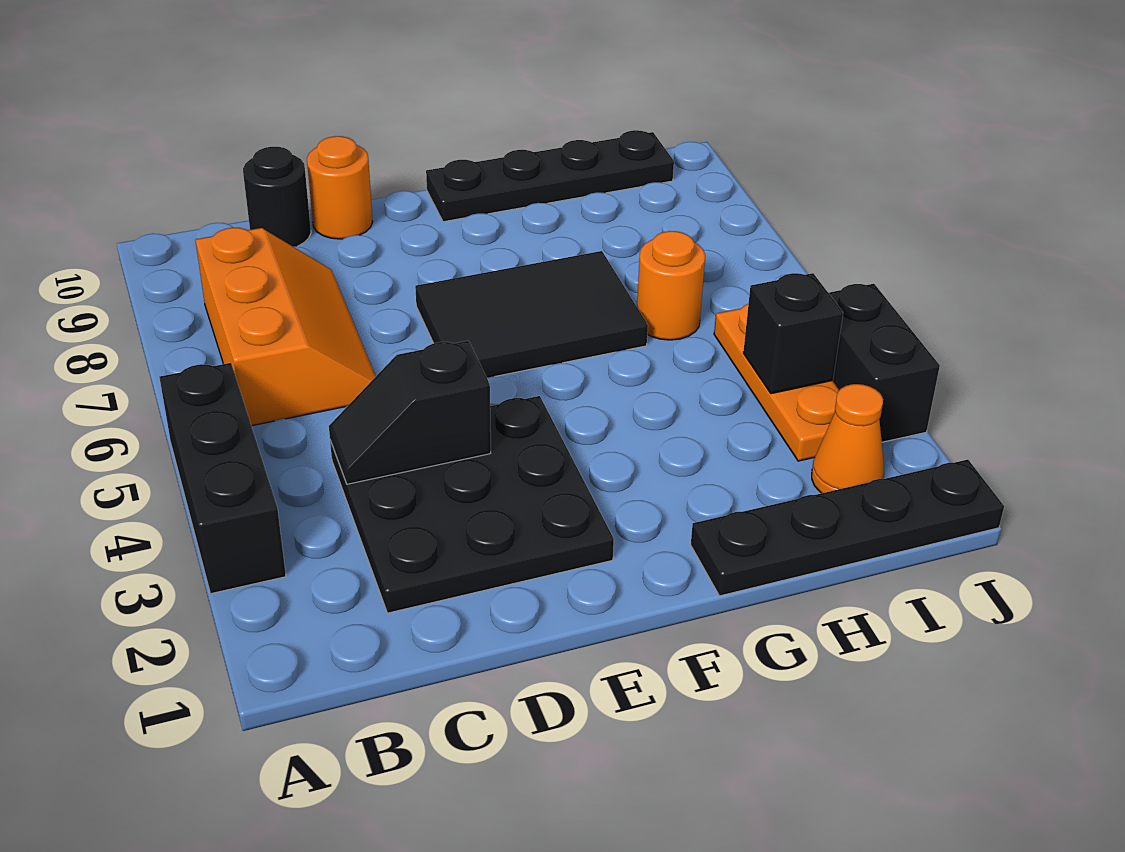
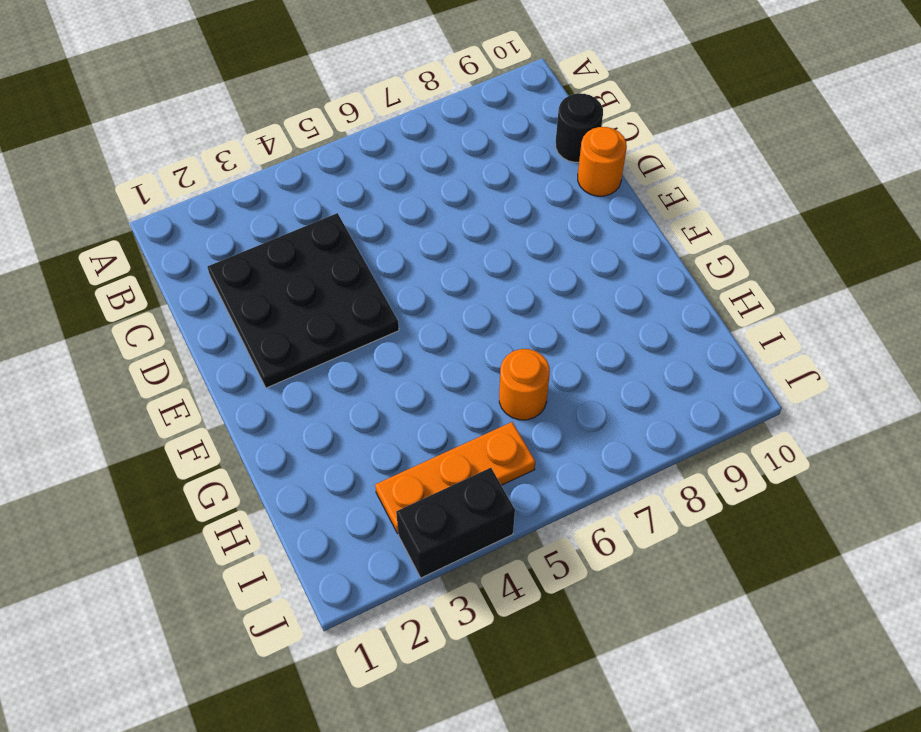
none -> black 1x3 brick [159,363,286,594]
none -> orange 2x3 slope [196,228,376,426]
none -> black 2x3 tile [415,251,648,378]

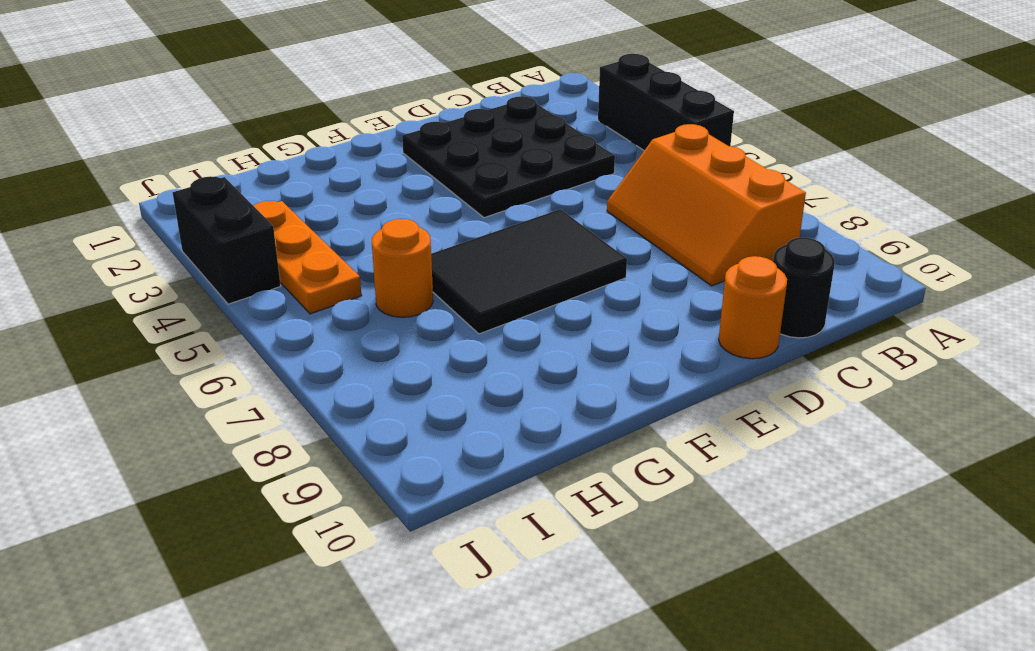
none -> black 1x4 plate [426,130,674,222]
none -> black 1x4 plate [691,460,1004,596]
none -> orange 1x1 cone [812,384,884,493]

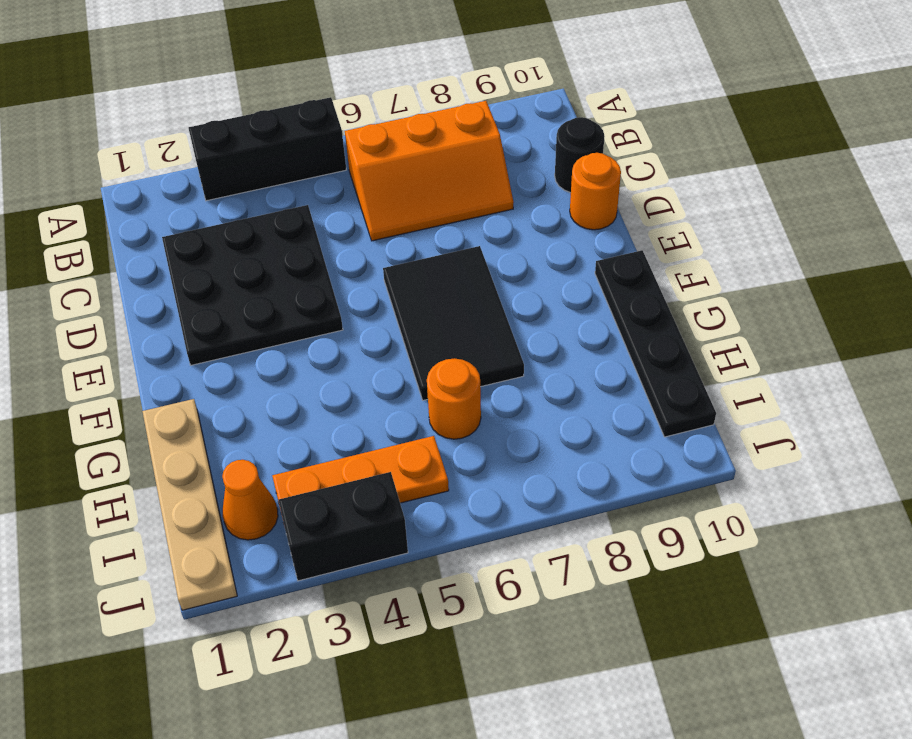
tan 1x4 plate [142,399,237,610] -> black 1x4 plate [691,460,1004,596]
none -> black 1x2 slope [329,341,491,484]
none -> black 1x1 brick [743,273,843,394]

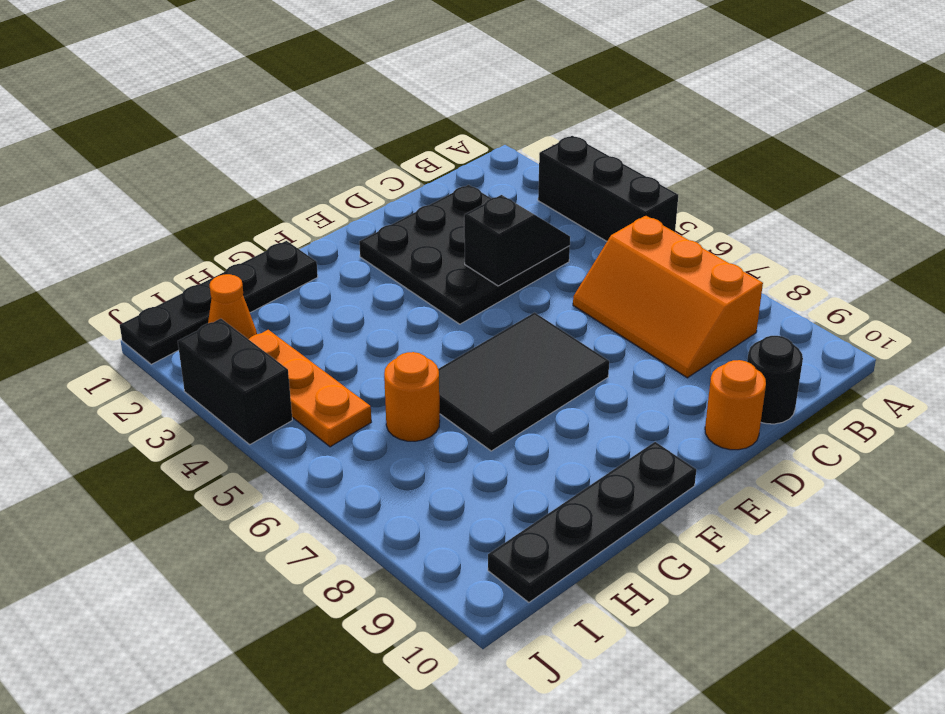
none -> black 1x1 brick [743,273,843,394]

